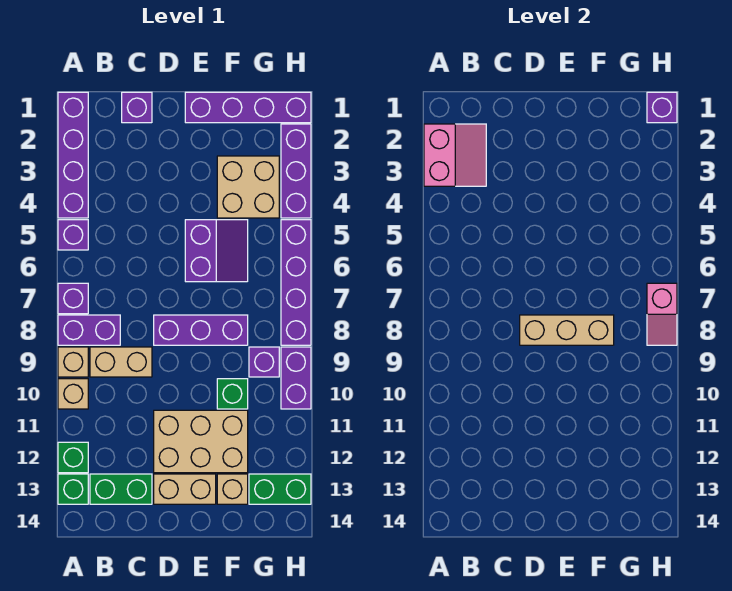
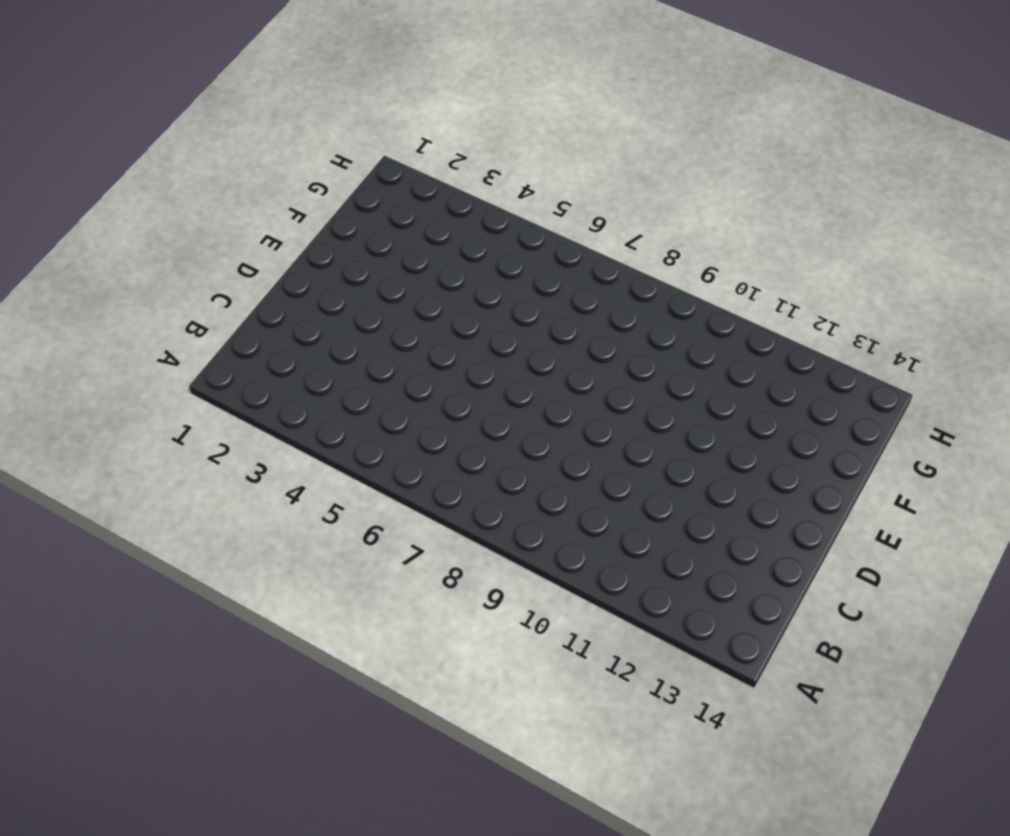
none -> purple 1x4 brick [58,92,88,218]
none -> purple 1x1 brick [58,220,88,250]
none -> purple 1x1 brick [58,283,88,314]

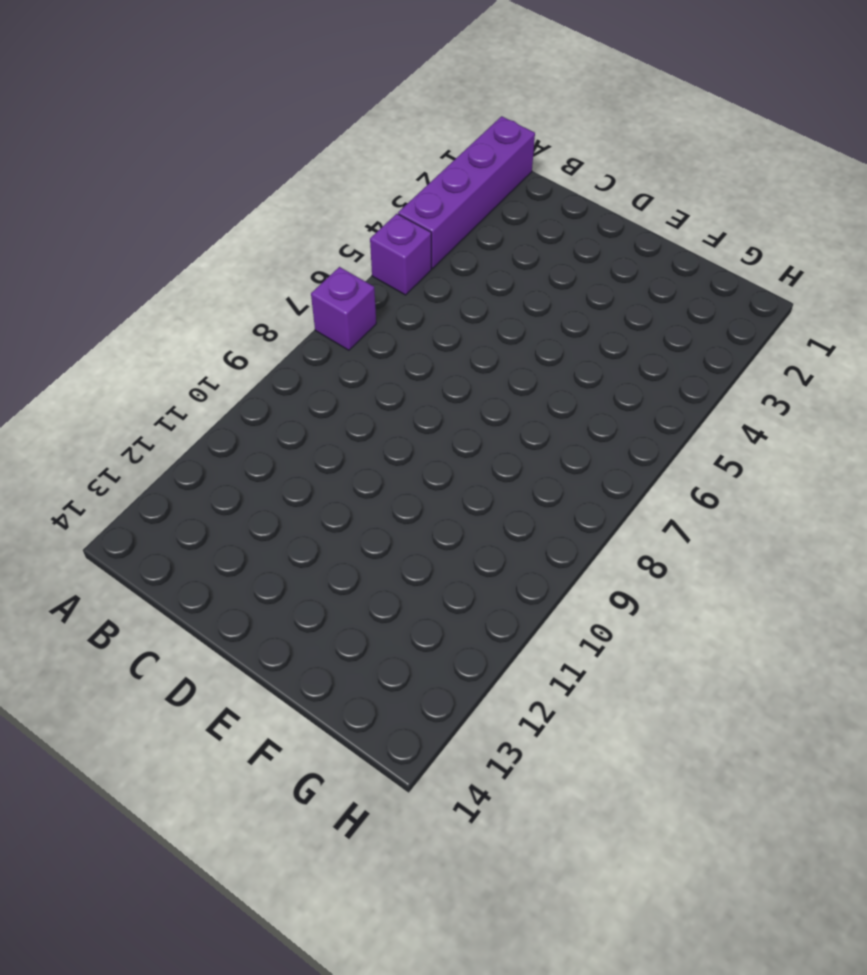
none -> purple 1x2 brick [58,315,120,345]
none -> tan 1x1 brick [58,347,88,377]
none -> tan 1x1 brick [58,379,88,409]

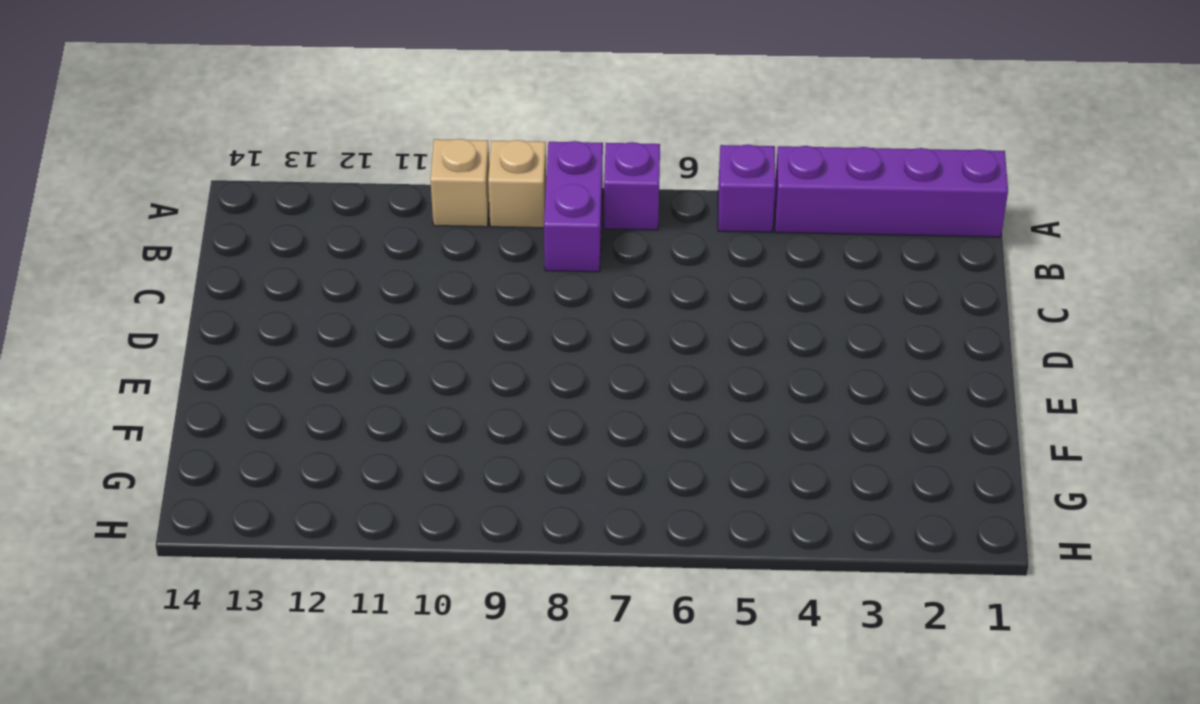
none -> green 1x1 brick [58,442,88,473]
none -> green 1x1 brick [58,474,88,504]
none -> tan 1x2 brick [90,347,152,377]

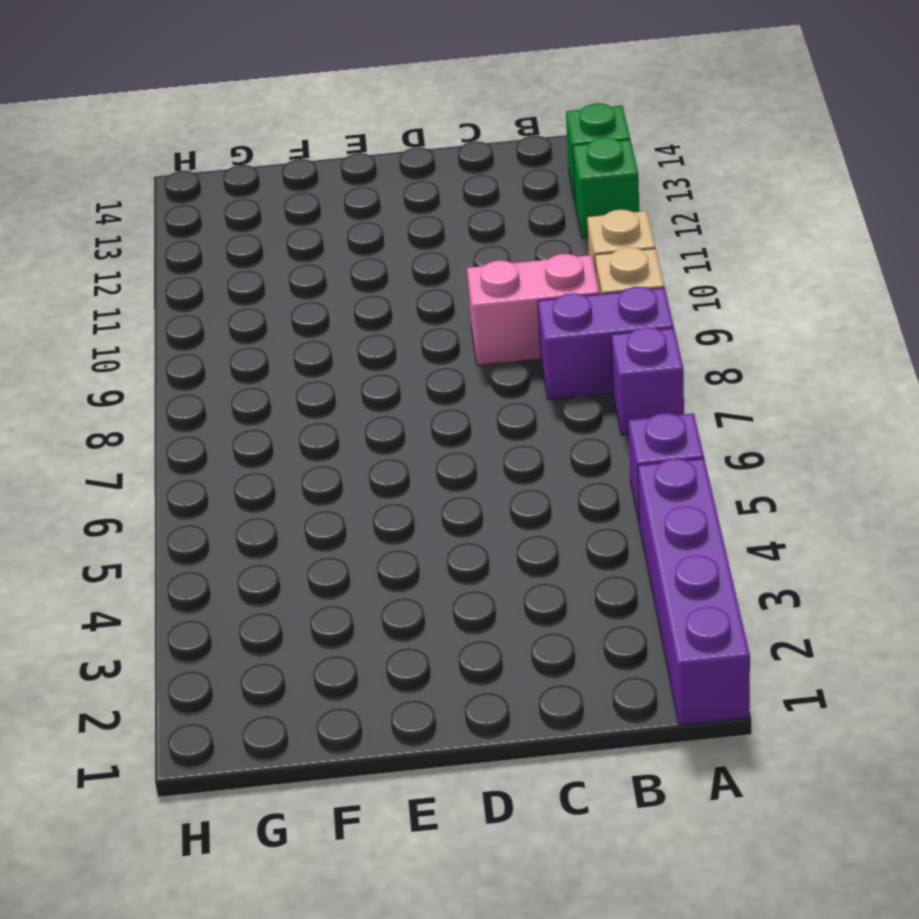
pink 1x2 brick [467,254,599,365] -> tan 1x2 brick [90,347,152,377]
none -> green 1x2 brick [90,474,152,504]
none -> purple 1x1 brick [122,92,152,123]
none -> purple 1x3 brick [154,315,248,345]

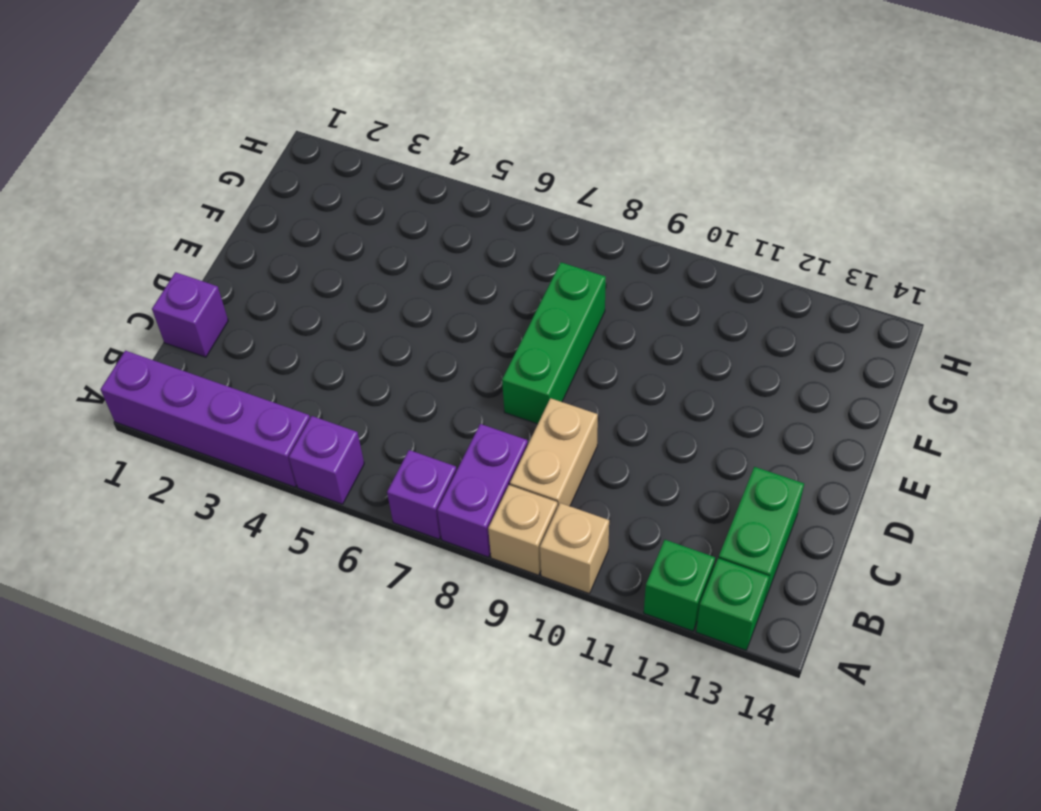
green 1x3 brick [502,263,606,424] -> purple 1x3 brick [154,315,248,345]
none -> tan 2x3 brick [154,410,248,473]
none -> tan 1x2 brick [154,474,216,504]
none -> purple 1x4 brick [185,92,311,123]

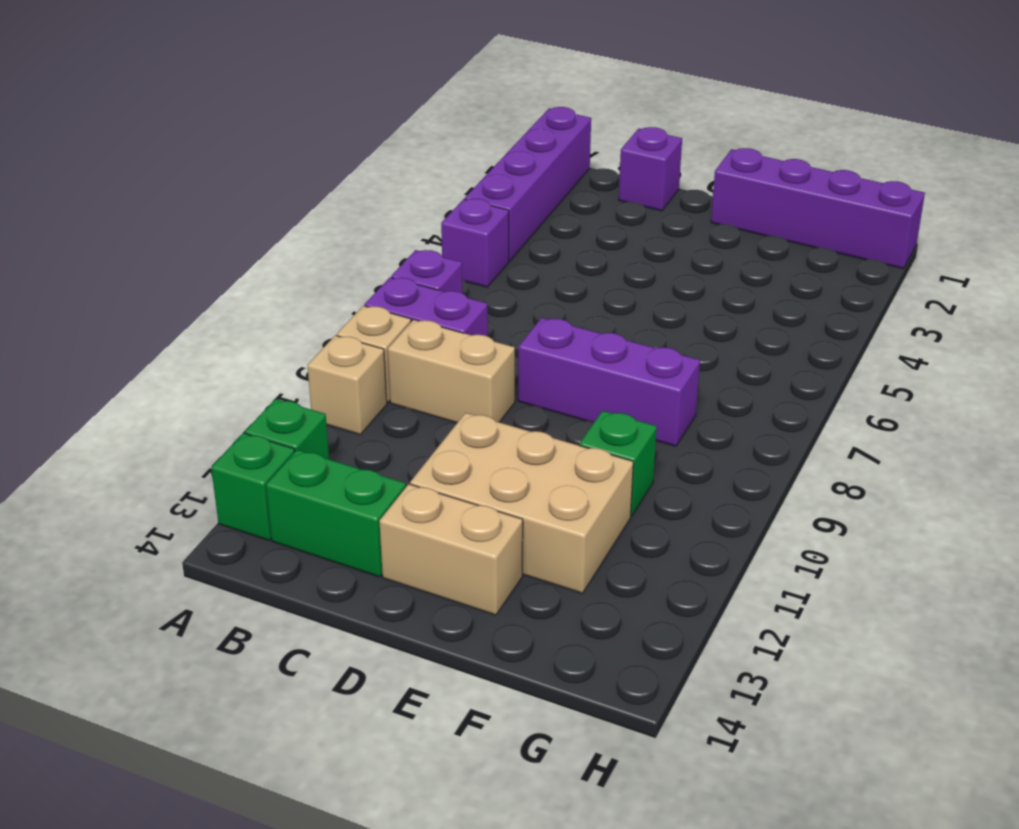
none -> purple 2x2 slope [185,220,248,282]
none -> tan 2x2 brick [217,156,279,218]
none -> tan 1x1 brick [217,474,248,504]

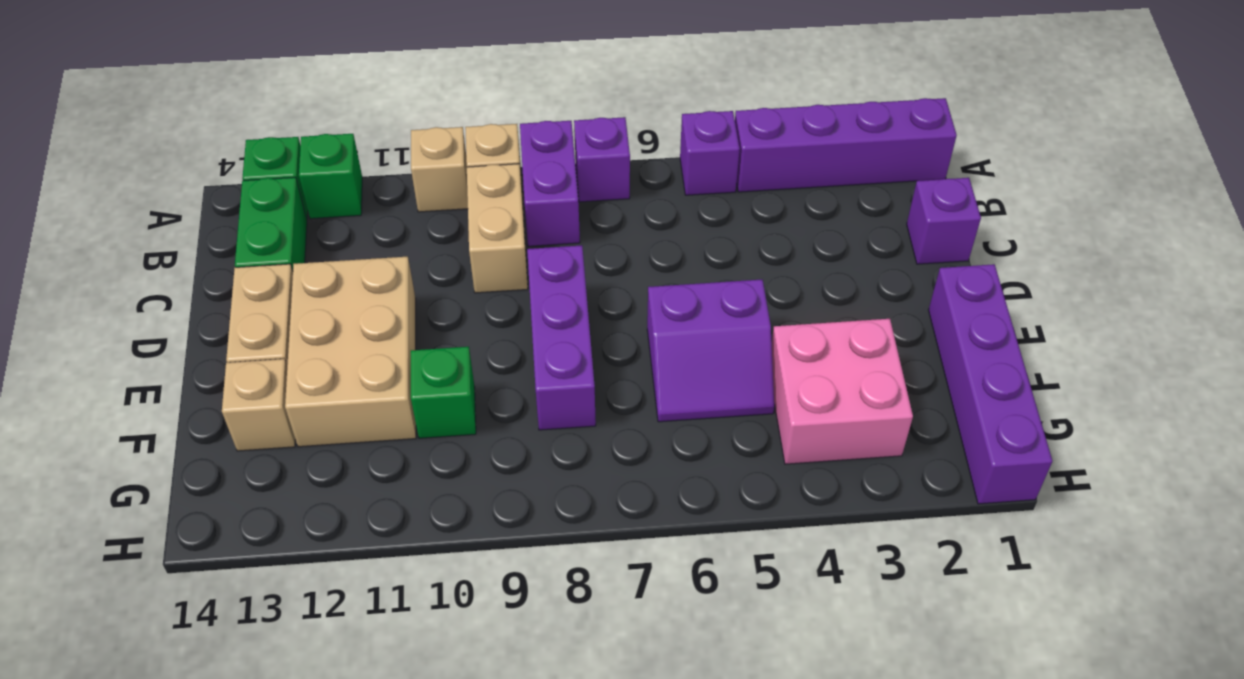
pink 2x2 brick [772,319,913,464] -> tan 2x2 brick [217,156,279,218]
none -> purple 1x1 brick [249,347,279,377]
none -> green 1x2 brick [249,474,311,504]
none -> purple 1x3 brick [281,124,311,218]

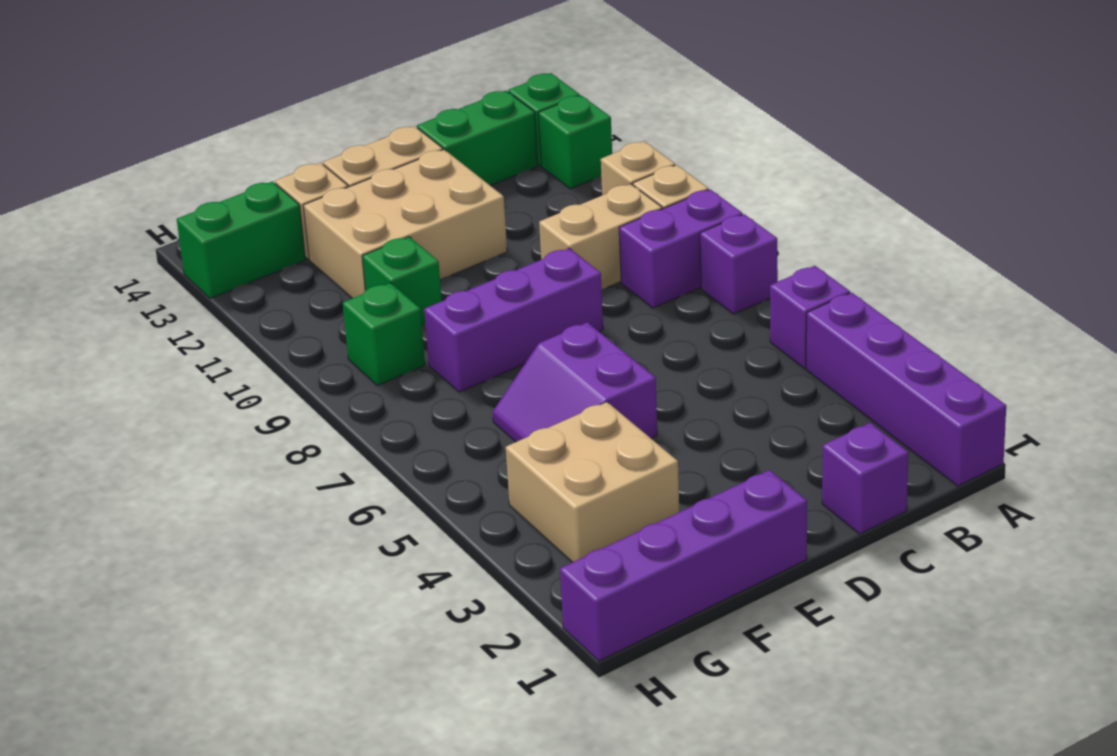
green 1x1 brick [343,283,425,386] -> purple 1x1 brick [249,347,279,377]
none -> purple 1x3 brick [281,124,311,218]
none -> purple 1x4 brick [281,220,311,345]
none -> purple 1x2 brick [281,347,311,409]

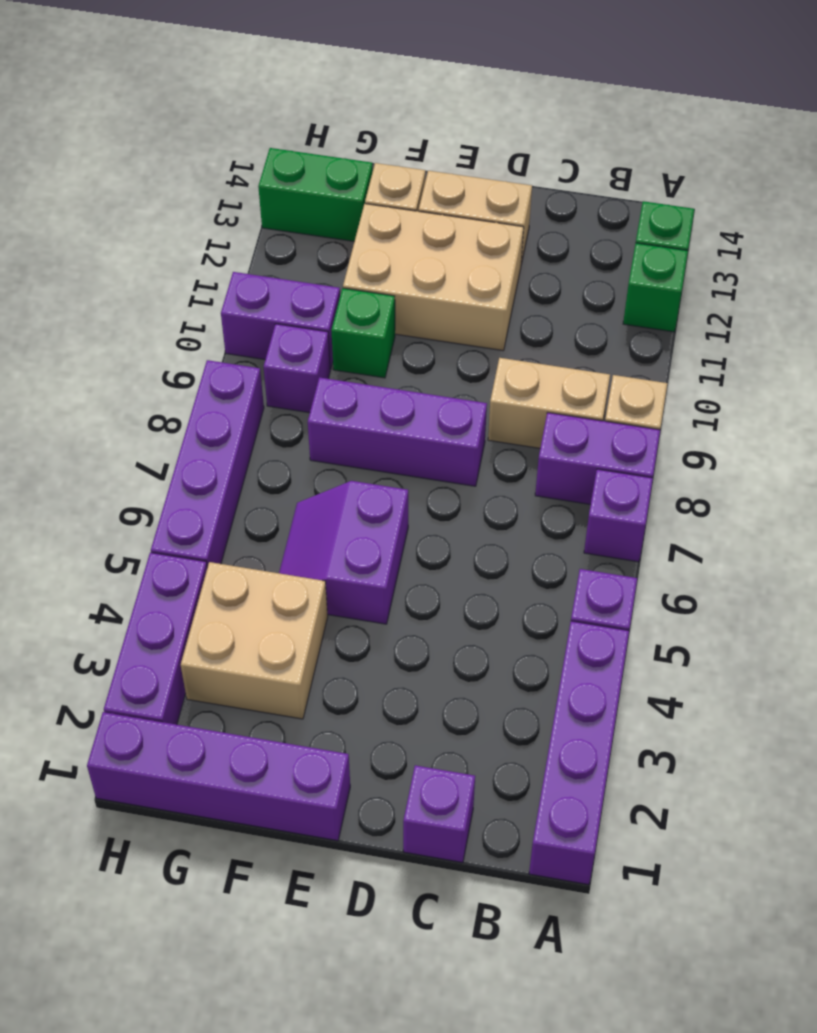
purple 1x2 brick [221,272,340,370] -> purple 1x2 brick turned to [281,347,311,409]
none -> tan 1x1 brick [58,379,88,409]
none -> green 1x2 brick [90,474,152,504]
none -> pink 2x2 slope [424,124,486,186]

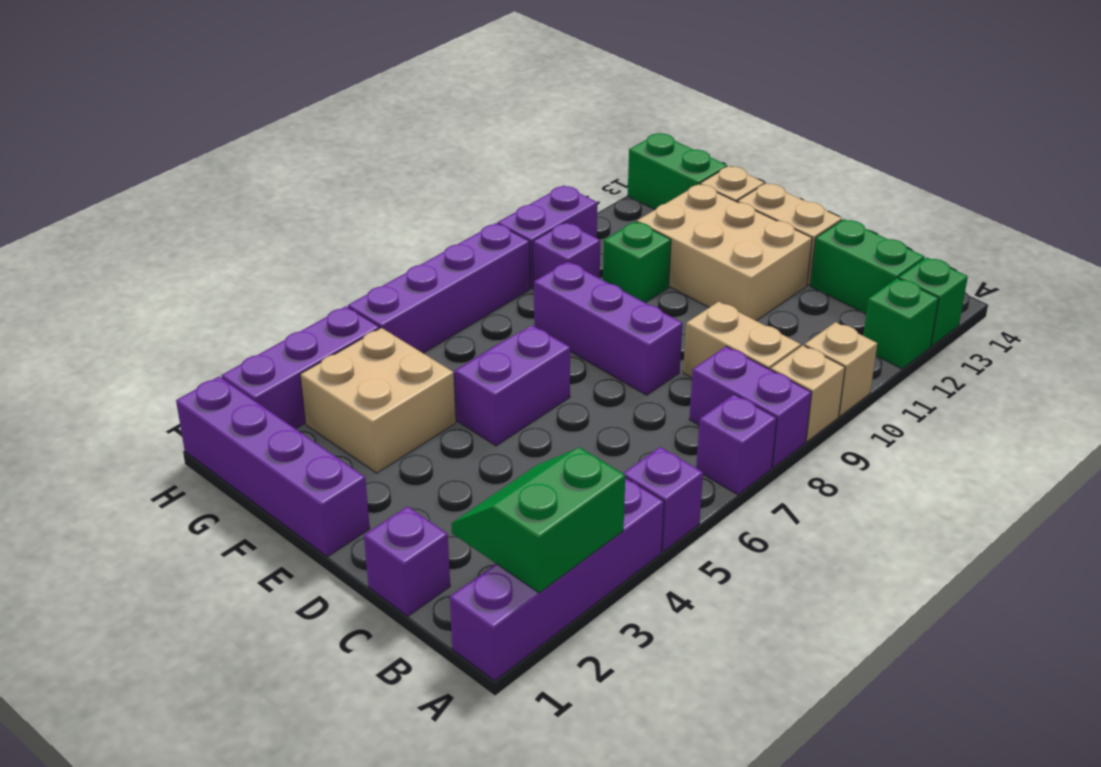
green 2x2 slope [451,447,625,593] -> pink 2x2 slope [424,124,486,186]
none -> tan 1x3 brick [520,315,614,345]
none -> purple 1x1 brick [647,92,677,123]
none -> pink 1x2 slope [647,283,677,345]

